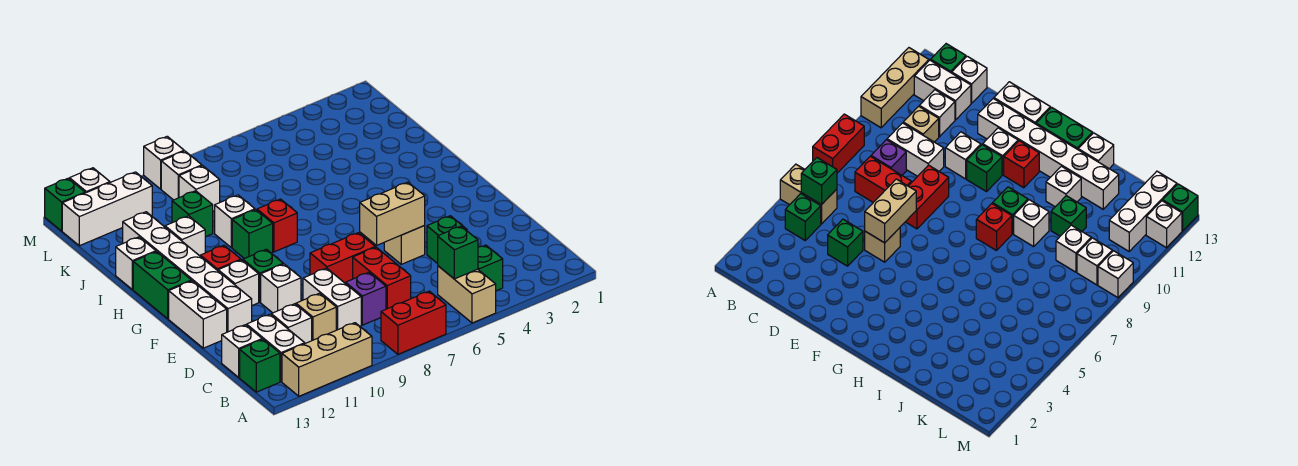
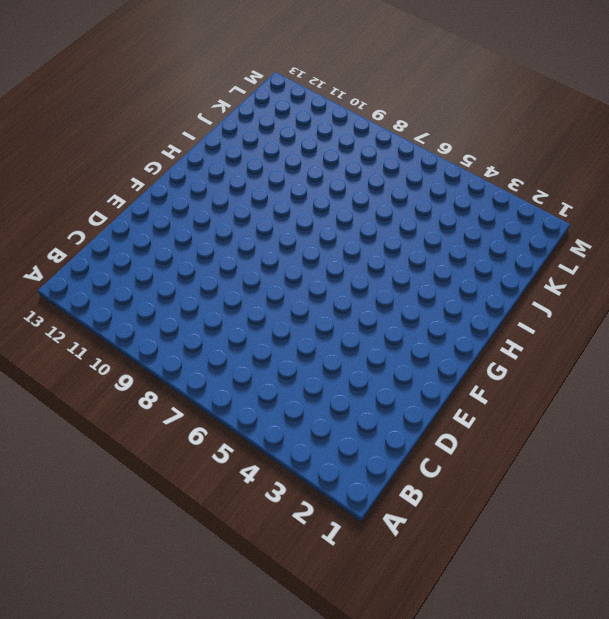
none -> tan 1x2 brick [438,266,496,323]
none -> red 1x2 brick [381,291,446,354]
none -> tan 1x3 brick [282,323,372,396]
none -> green 1x1 brick [478,245,503,291]

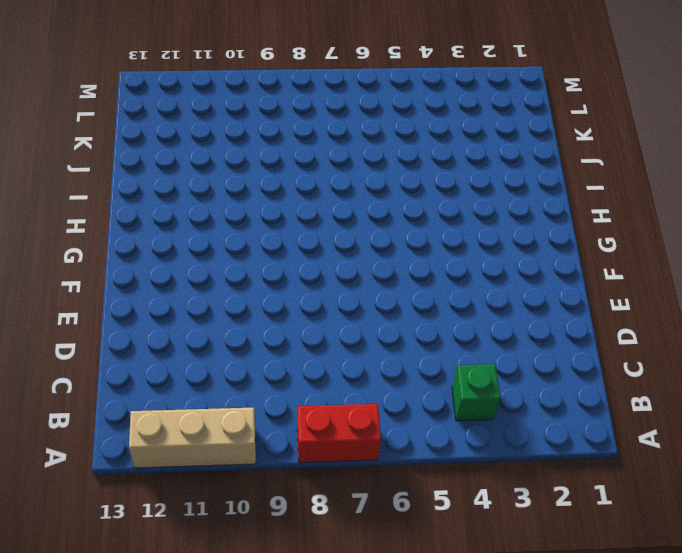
none -> tan 1x2 brick [438,266,496,323]
none -> white 1x2 brick [247,314,305,382]
none -> green 1x1 brick [240,339,280,392]
none -> red 1x2 brick [353,247,411,309]

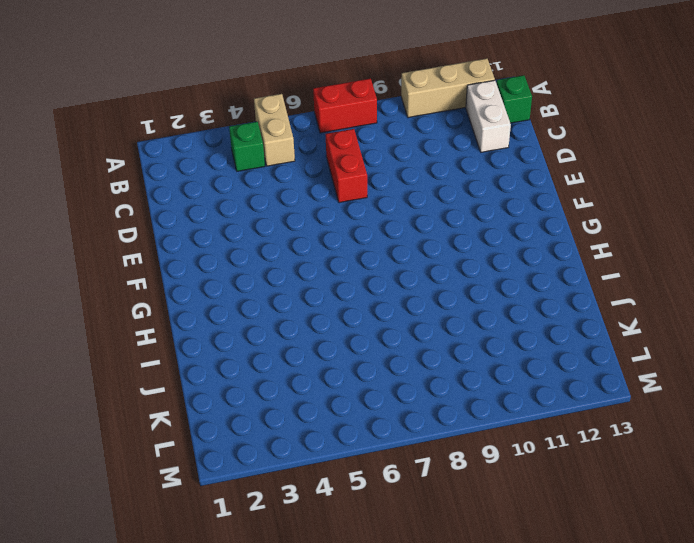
none -> purple 1x1 brick [346,273,386,325]
none -> white 1x2 brick [303,268,361,330]
none -> tan 1x1 brick [296,293,336,340]
none -> white 1x1 brick [271,304,312,343]

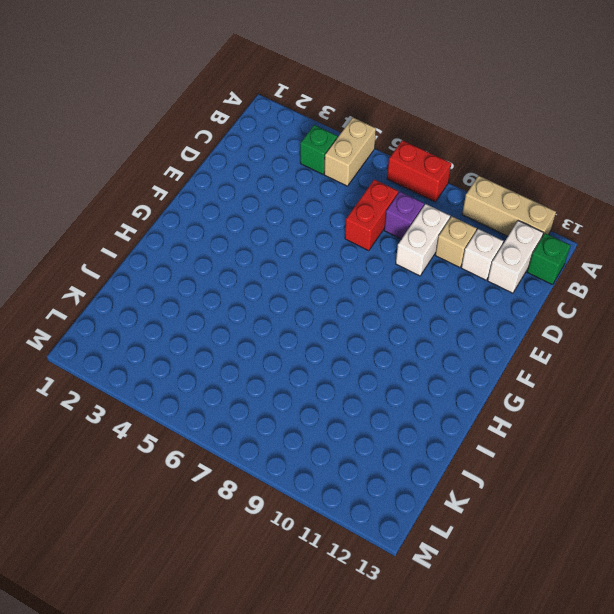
none -> white 1x1 brick [222,325,262,377]
none -> green 1x1 brick [427,216,467,264]
none -> tan 1x1 brick [384,226,425,264]
none -> red 1x2 brick [310,233,375,284]

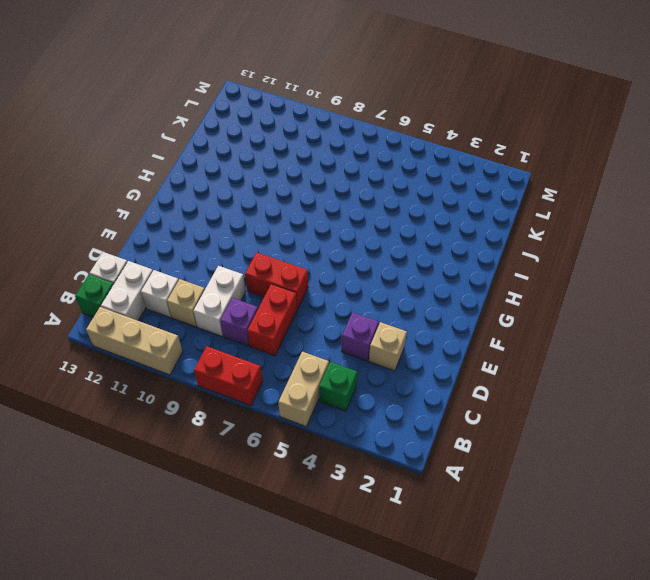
tan 1x1 brick [369,322,407,371] -> tan 1x1 brick moved to [384,226,425,264]
purple 1x1 brick [341,313,379,361] -> green 1x1 brick [427,216,467,264]
none -> white 1x1 brick [261,264,301,313]
none -> white 1x6 brick [123,212,252,332]
none -> white 1x2 brick [169,281,227,348]
none -> green 1x1 brick [243,249,283,302]

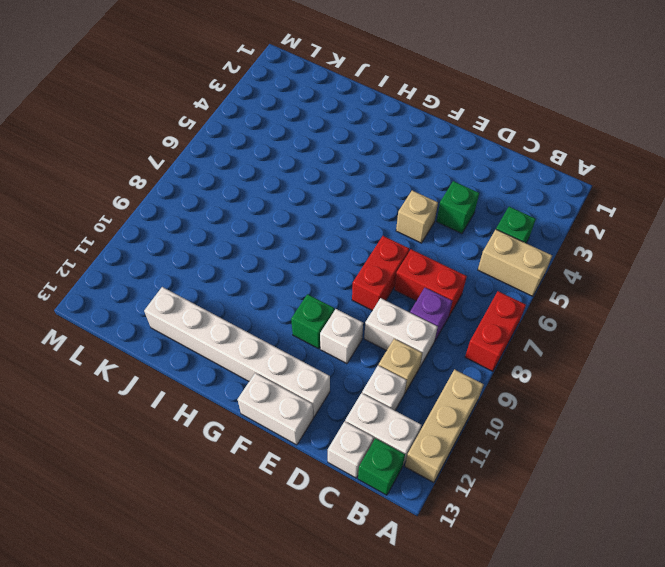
none -> white 1x1 brick [218,260,259,306]
none -> red 1x1 brick [200,245,241,271]
none -> green 1x2 brick [133,252,191,319]
none -> red 1x1 brick [257,199,297,252]

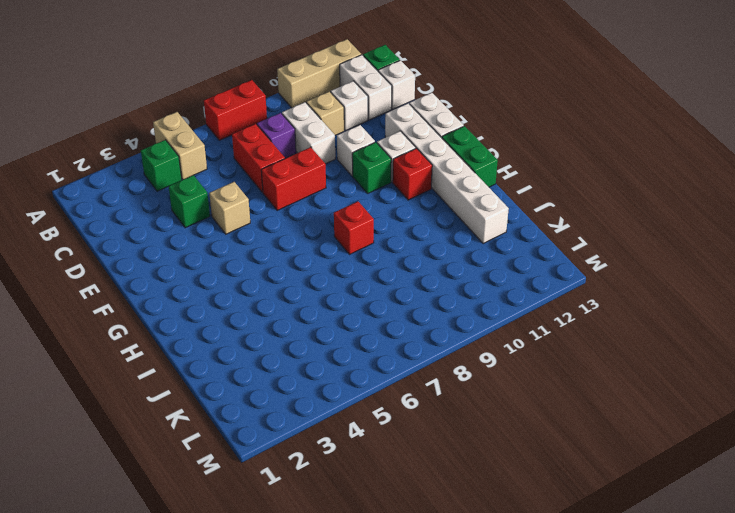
none -> green 1x1 brick [232,210,273,259]
none -> white 1x1 brick [215,195,255,248]
none -> white 1x1 brick [165,216,205,256]
none -> white 1x1 brick [116,237,156,290]

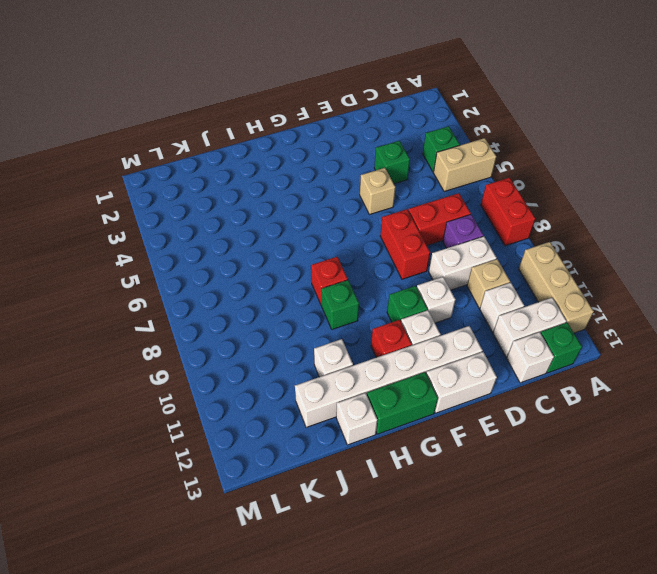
none -> white 1x1 brick [215,195,255,248]
none -> green 1x1 brick [172,191,213,237]
none -> white 1x1 brick [179,166,220,211]
none -> white 1x1 brick [161,151,202,200]

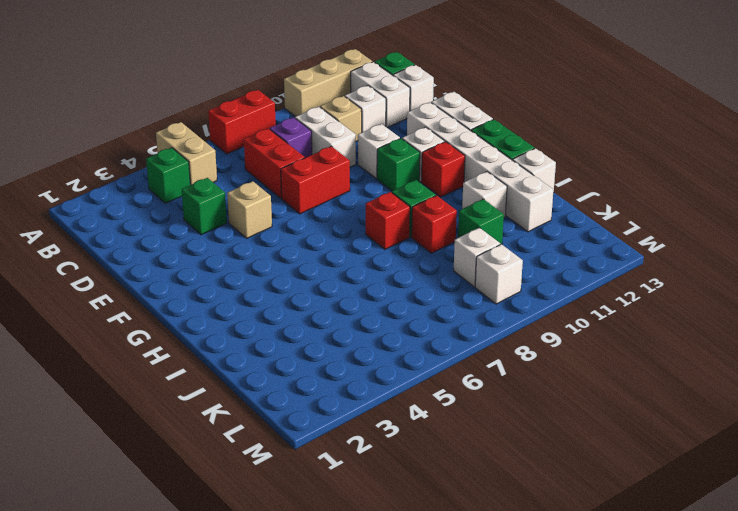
red 1x1 brick [412,195,457,253] -> white 1x1 brick [215,195,255,248]
none -> white 1x3 brick [62,172,152,246]
none -> white 1x1 brick [144,136,184,189]
none -> white 1x1 brick [69,168,110,193]
none -> green 1x1 brick [45,178,85,231]

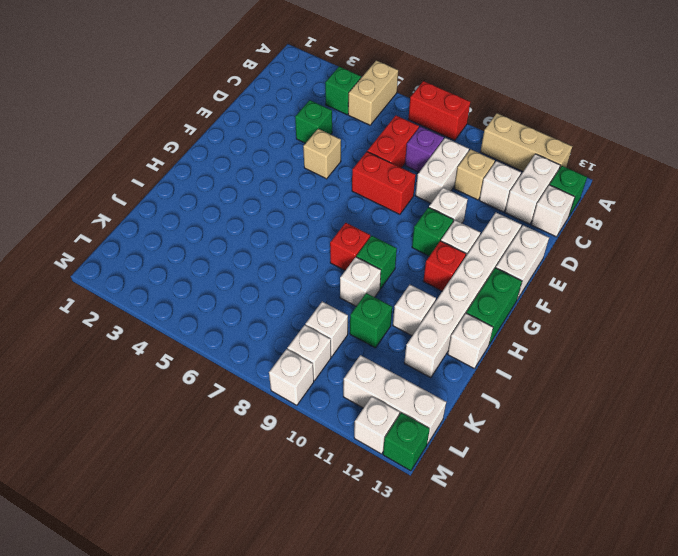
none -> green 1x1 brick [438,226,478,279]
none -> tan 1x2 brick [360,182,425,245]

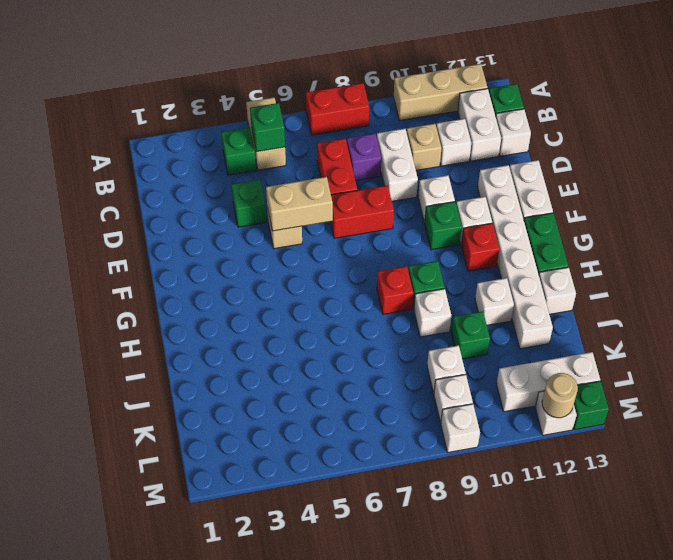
tan 1x1 round brick [542,373,578,418] -> none

